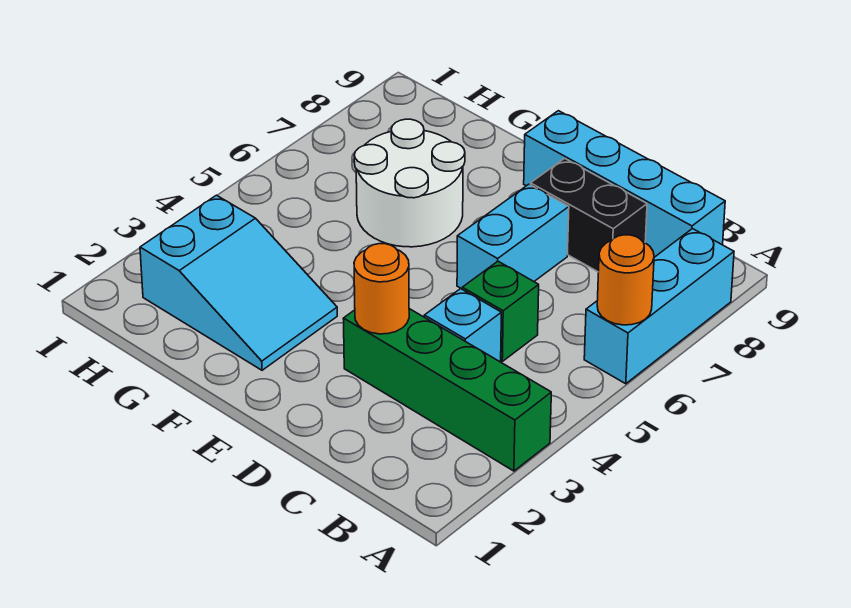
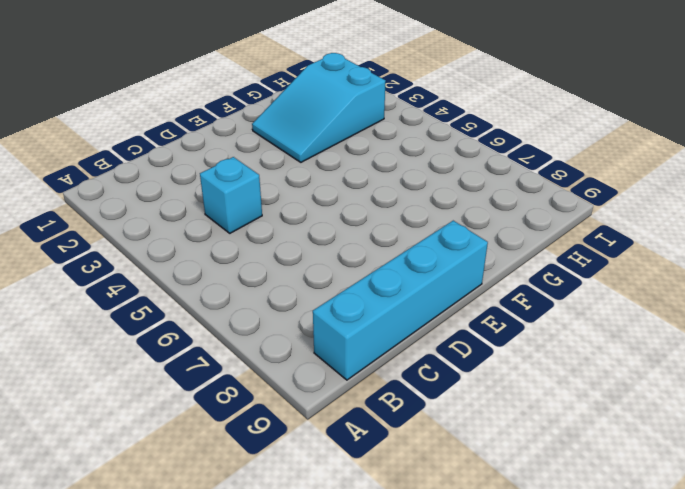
none -> green 1x4 brick [343,309,551,471]
none -> cyan 1x3 brick [584,229,734,384]

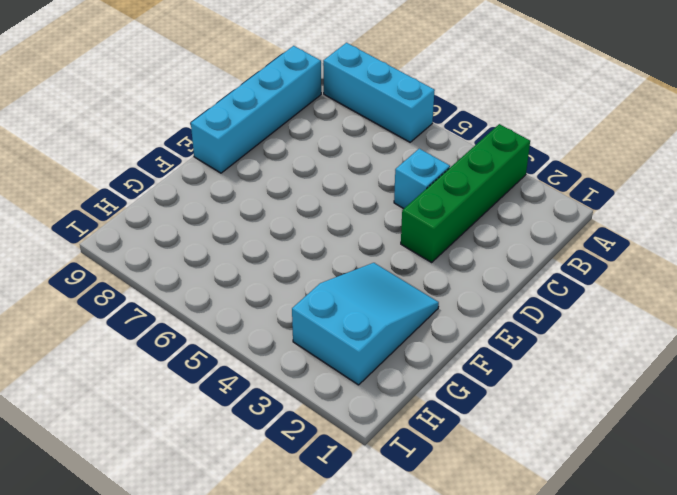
none -> green 1x1 brick [462,261,539,361]
none -> black 1x2 brick [531,159,647,272]

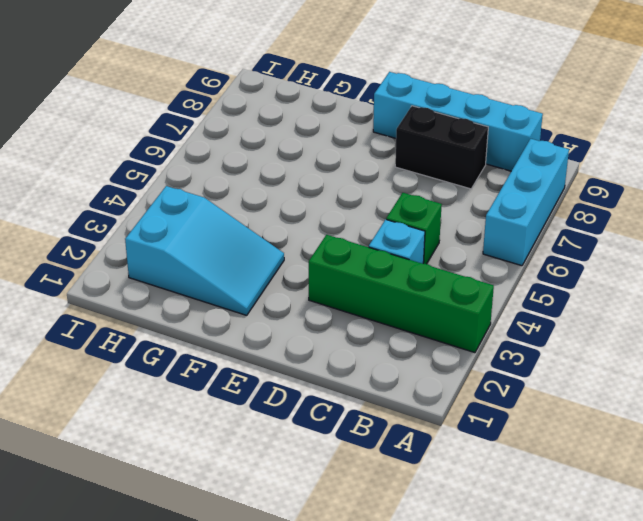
none -> cyan 1x2 brick [457,184,569,289]
none -> white 2x2 round brick [354,119,465,247]

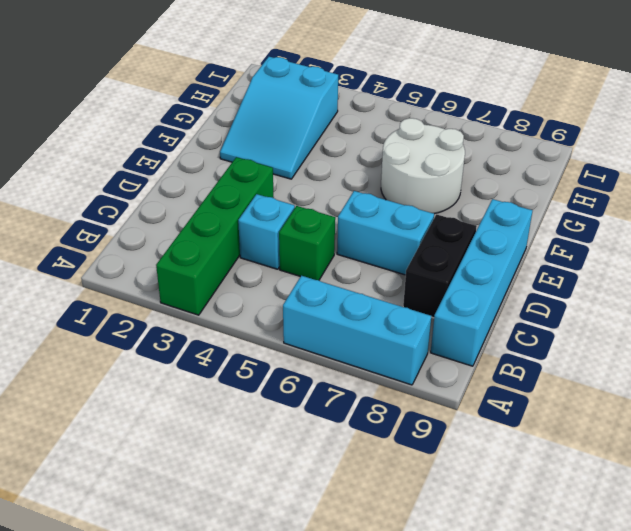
none -> orange 1x1 round brick [597,235,654,325]
none -> orange 1x1 round brick [354,244,409,334]

